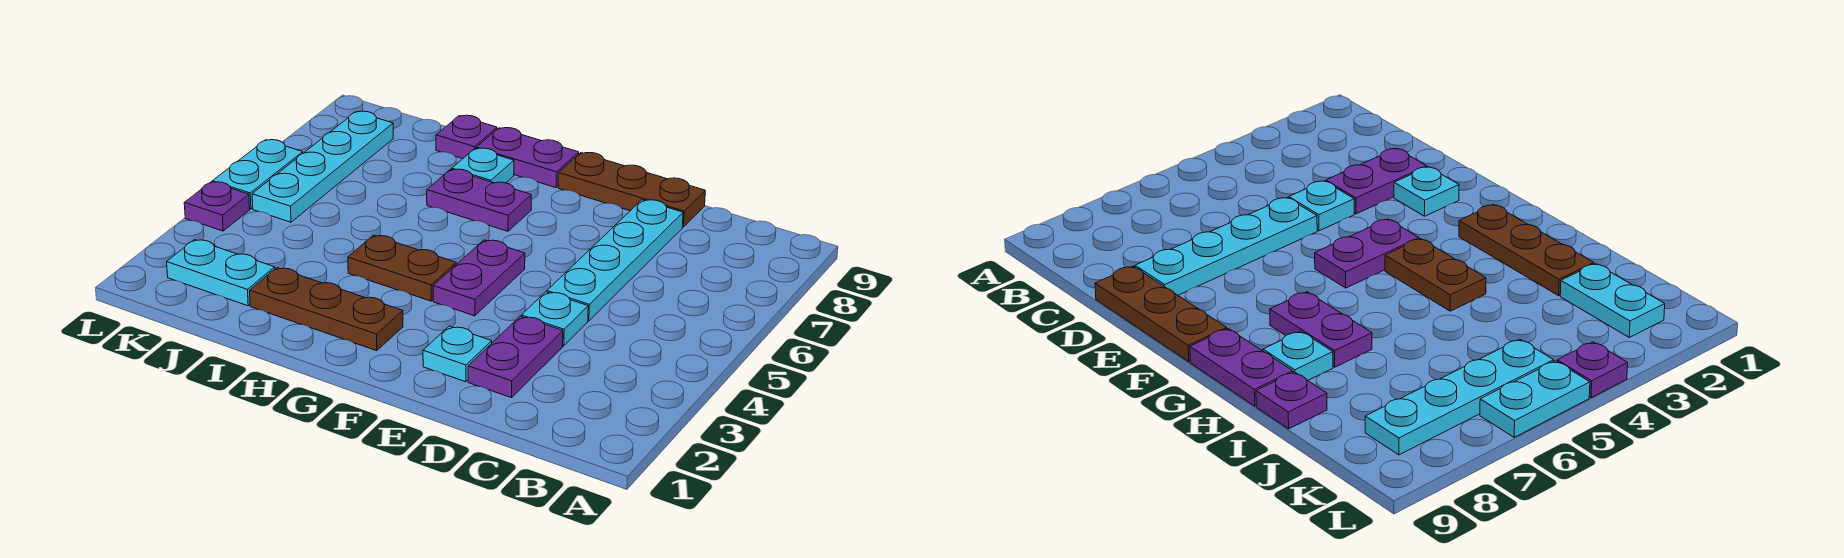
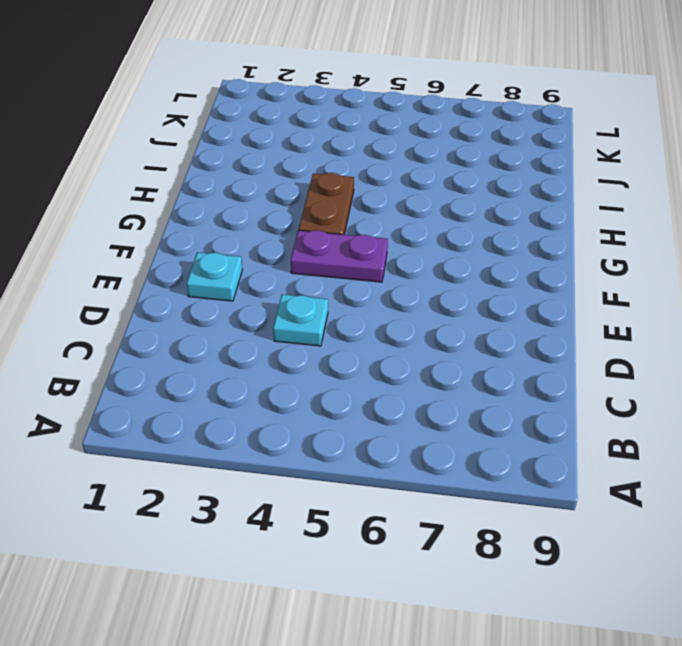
none -> purple 1x2 plate [468,316,563,398]
none -> cyan 1x4 plate [547,200,683,321]
none -> brown 1x3 plate [558,153,705,227]

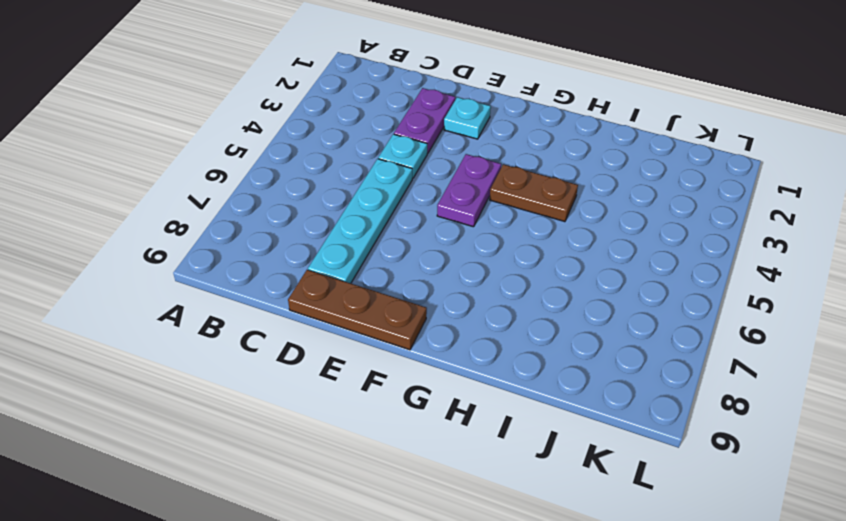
none -> brown 1x3 plate [250,268,403,351]
none -> purple 1x2 plate [427,169,531,231]
none -> purple 1x2 plate [476,128,579,188]

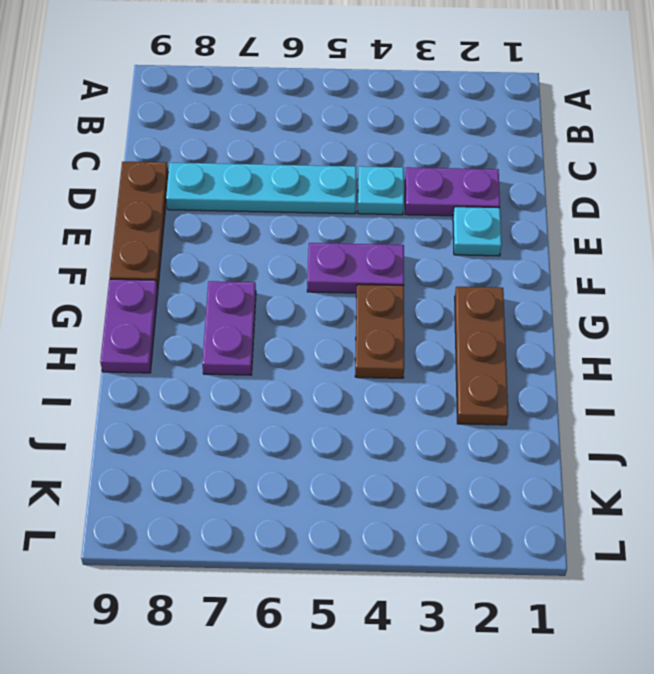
none -> cyan 1x1 plate [452,148,514,183]
none -> purple 1x1 plate [436,115,497,159]
none -> cyan 1x2 plate [167,240,275,306]

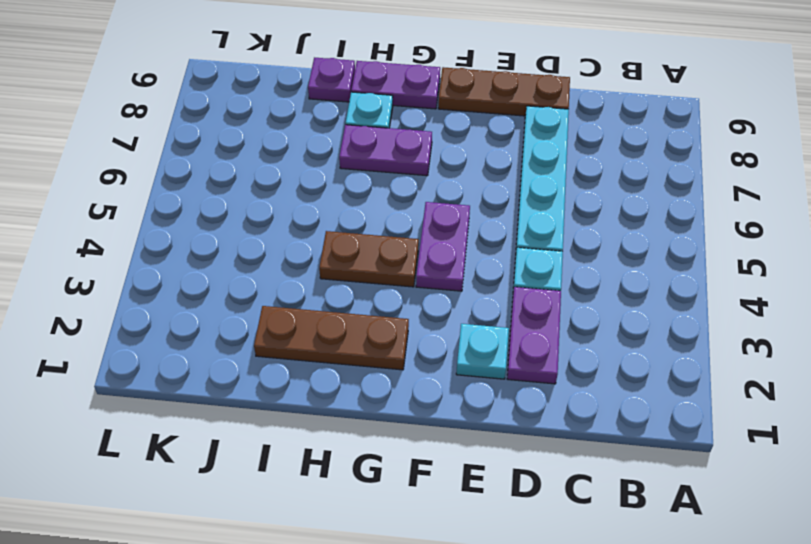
none -> cyan 1x2 plate [167,240,275,306]
none -> cyan 1x4 plate [252,111,393,222]
none -> purple 1x1 plate [184,182,250,231]

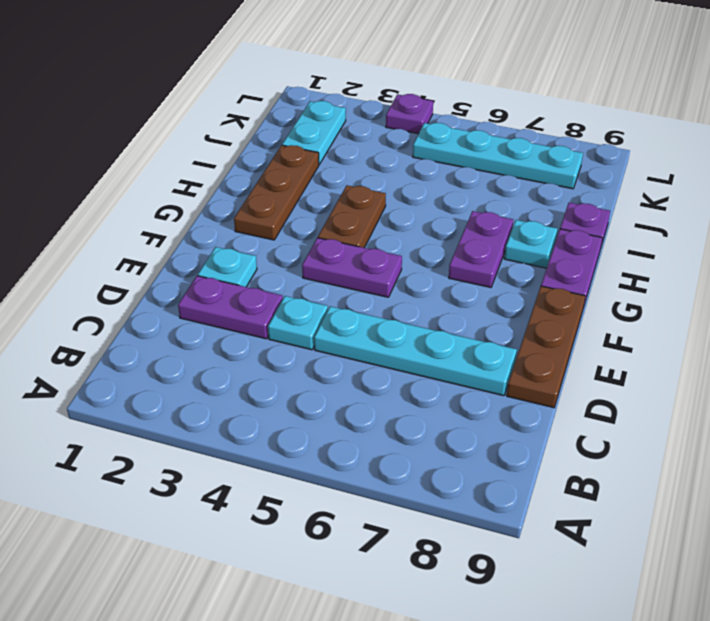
none -> cyan 1x2 plate [213,140,303,209]

